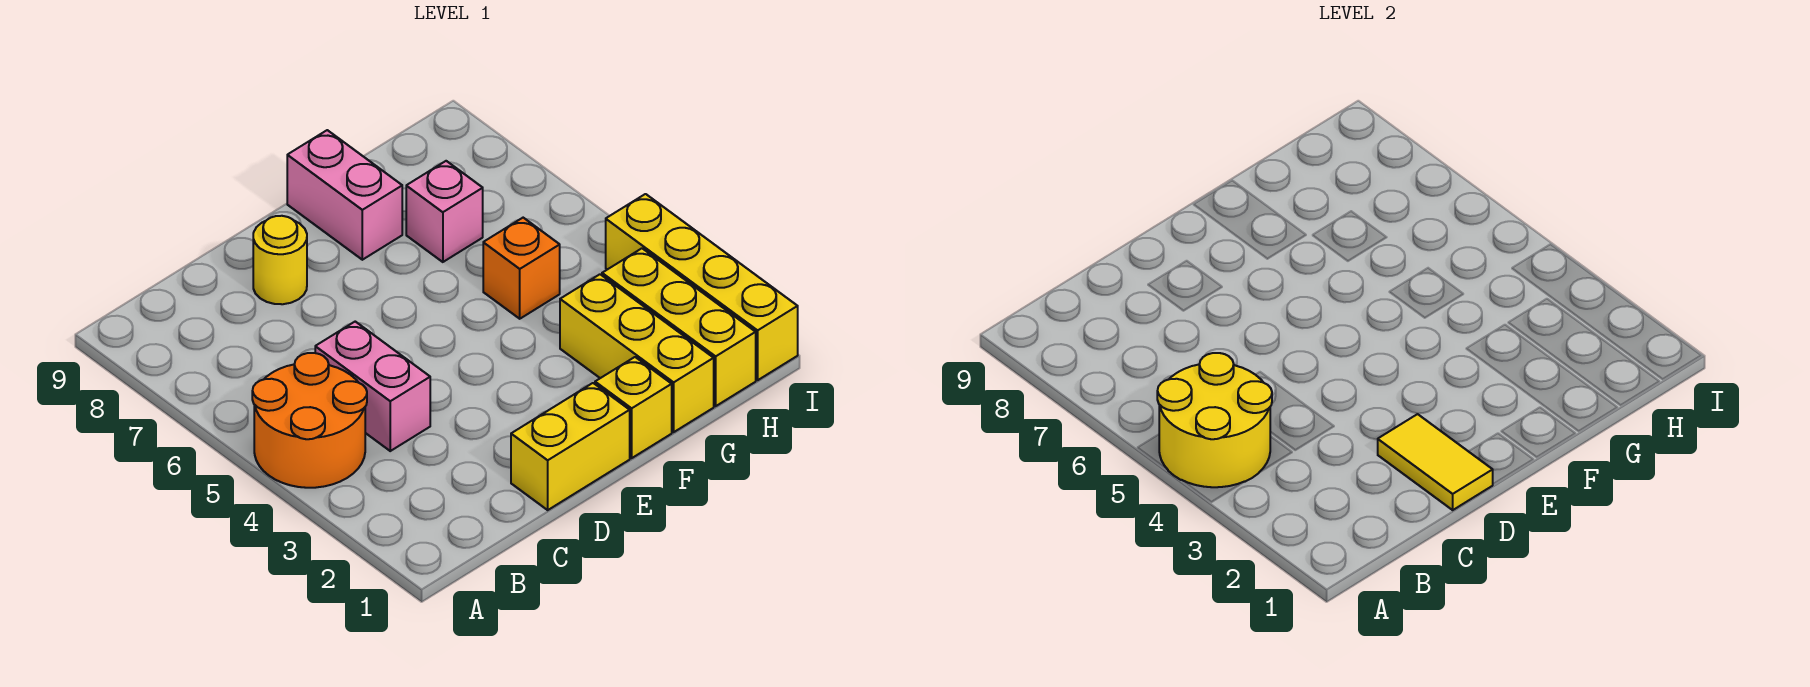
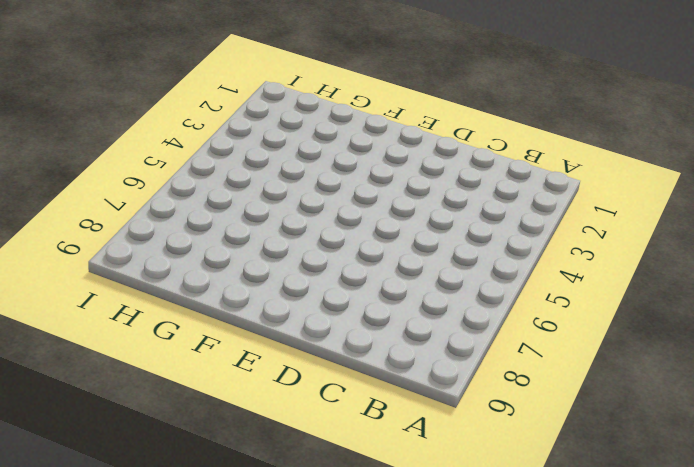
none -> orange 2x2 round brick [252,353,367,488]
none -> pink 1x2 brick [315,322,430,451]
none -> yellow 1x2 brick [511,383,630,510]

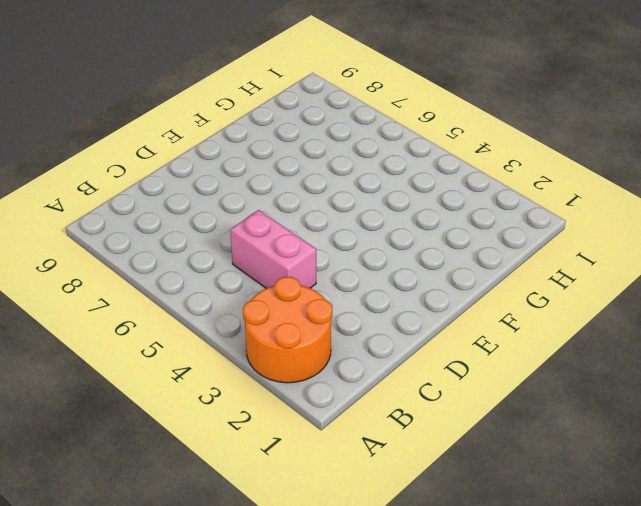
orange 2x2 round brick [243,277,332,383] -> orange 2x2 round brick moved to [252,353,367,488]
none -> yellow 1x2 brick [511,383,630,510]
none -> yellow 1x1 round brick [253,216,307,304]
none -> yellow 1x1 brick [595,357,672,458]

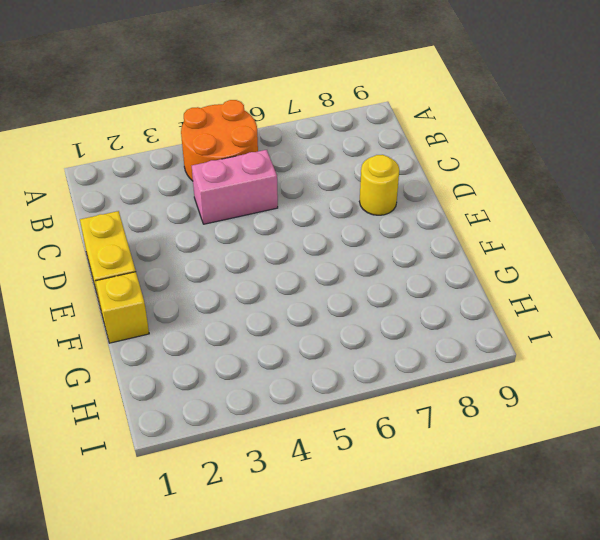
none -> pink 1x2 brick [287,130,402,260]
none -> yellow 1x3 brick [560,274,714,432]
none -> orange 1x1 brick [483,218,560,319]

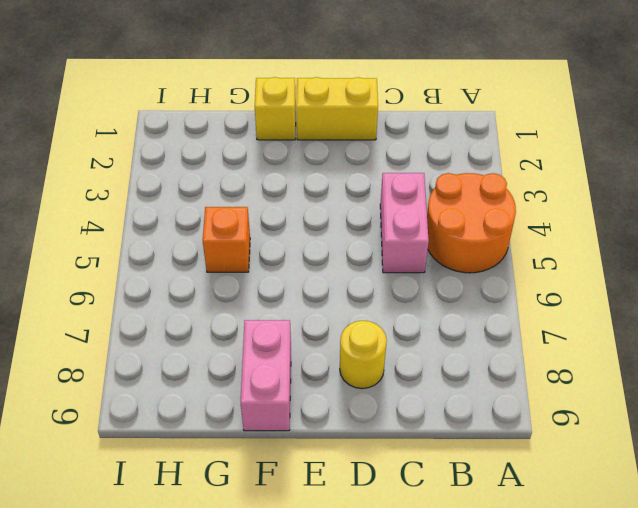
none -> yellow 1x3 brick [560,274,714,432]
none -> pink 1x1 brick [406,161,483,262]
none -> yellow 1x3 brick [602,248,756,406]

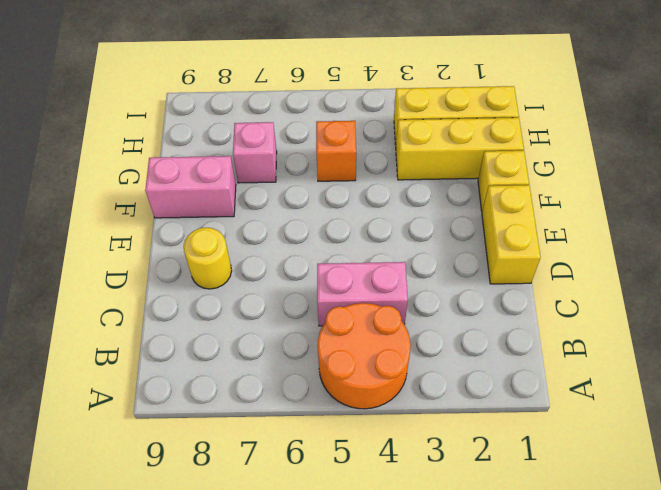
none -> yellow 1x4 brick [606,194,798,380]
none -> yellow 2x2 round brick [1157,353,1272,487]
none -> yellow 1x2 tile [1378,414,1493,510]

